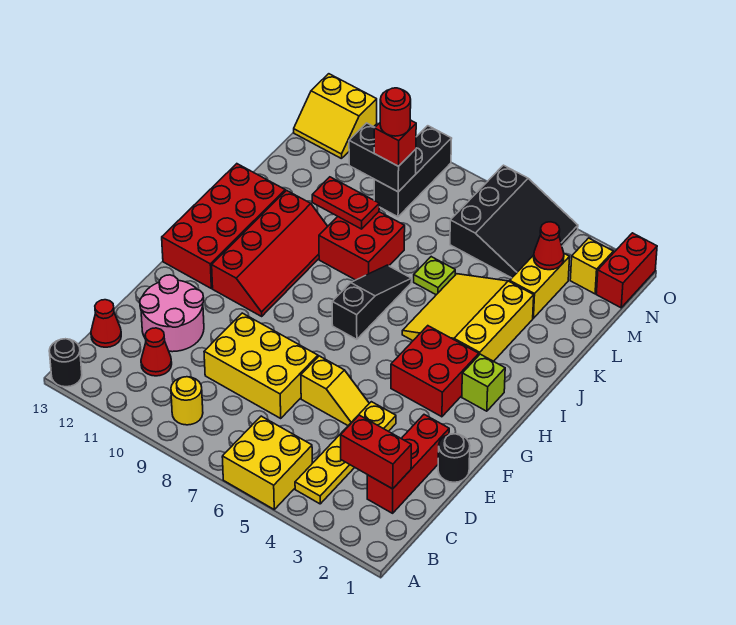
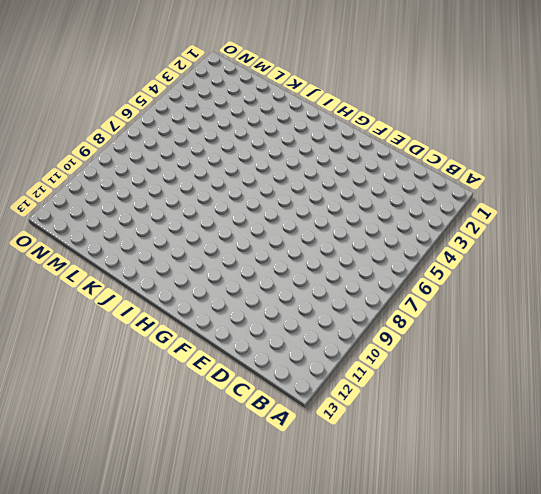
none -> yellow 2x2 brick [222,416,312,509]
none -> black 1x1 round brick [49,339,82,387]
none -> yellow 1x4 plate [295,402,396,504]
none -> yellow 1x1 round brick [171,377,203,425]

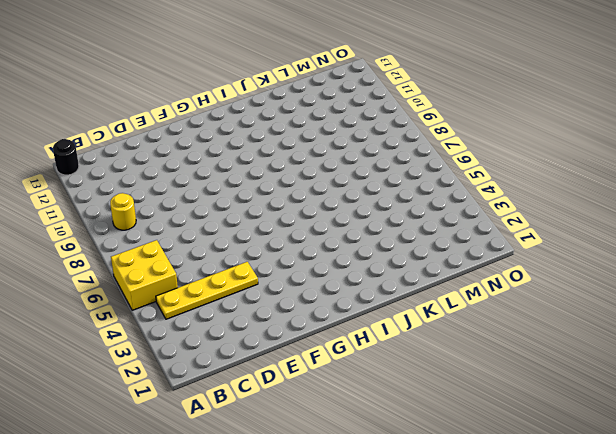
none -> red 1x3 brick [367,415,449,513]
none -> red 1x1 cone [141,328,172,376]
none -> red 1x1 cone [91,300,121,347]
none -> yellow 2x3 brick [204,313,318,418]

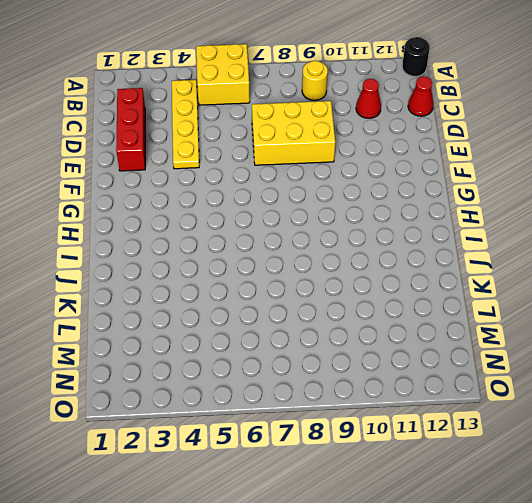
none -> pink 2x2 round brick [140,275,204,352]
none -> black 1x1 round brick [438,434,470,482]
none -> yellow 1x2 slope [301,356,369,425]
none -> red 2x2 brick [391,326,479,417]

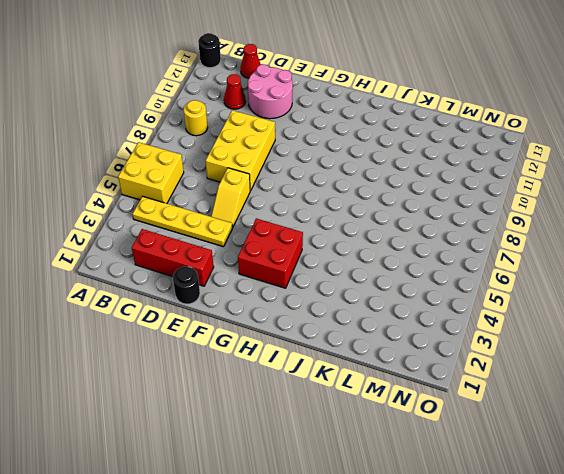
none -> red 2x4 slope [212,190,328,316]
none -> red 2x4 brick [162,164,285,288]
none -> lime 1x1 brick [462,354,505,411]
none -> black 1x3 slope [332,265,412,339]

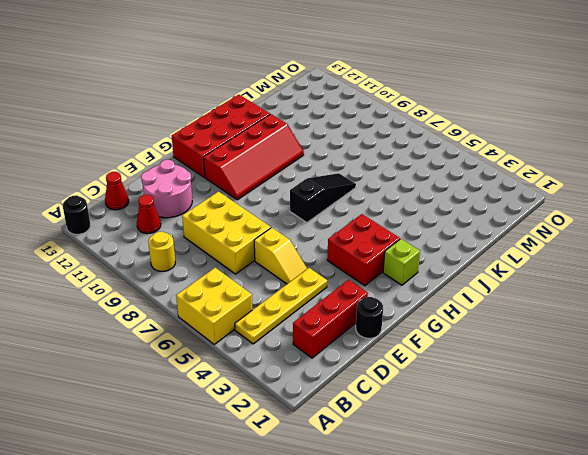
none -> yellow 3x3 slope [402,274,534,361]
none -> red 2x2 brick [319,212,405,280]
none -> lime 1x1 plate [414,257,455,295]
none -> yellow 1x2 brick [510,254,570,318]

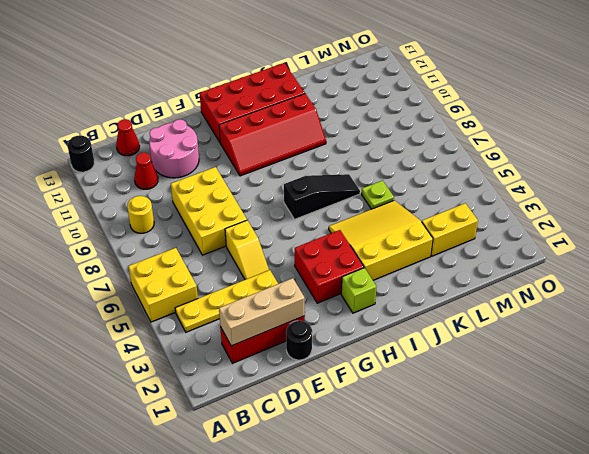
tan 1x3 brick [219,278,305,346] -> red 1x2 brick [341,415,411,489]
none -> red 2x2 brick [319,212,405,280]
none -> black 3x3 slope [450,165,578,278]
none -> black 1x3 brick [374,126,452,217]
none -> red 1x2 brick [596,233,657,308]

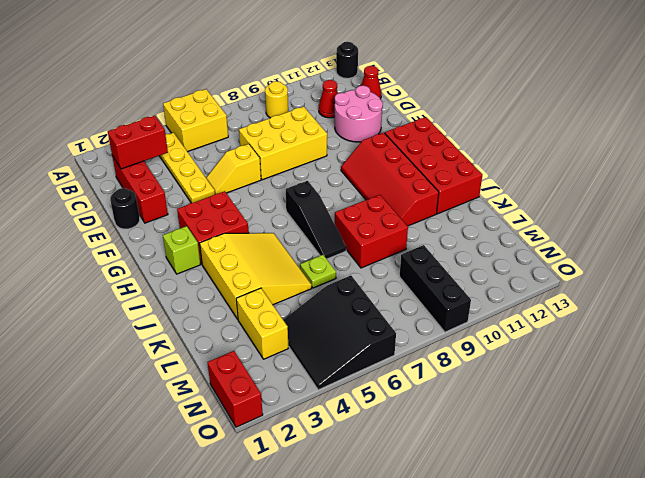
none -> yellow 1x1 brick [570,238,613,294]
none -> yellow 2x2 slope [294,74,377,159]
none -> red 1x2 plate [312,177,379,229]
none -> red 1x1 cone [534,222,564,270]

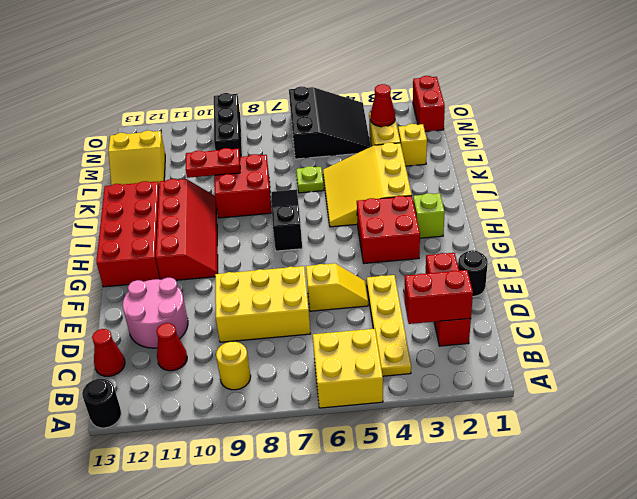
yellow 1x1 brick [398,124,427,166] -> yellow 1x1 brick moved to [570,238,613,294]
yellow 2x2 slope [108,130,165,185] -> yellow 2x2 slope moved to [294,74,377,159]
none -> black 1x2 brick [349,123,416,192]
none -> red 1x1 brick [374,120,416,166]
none -> red 1x1 round brick [380,88,411,136]

